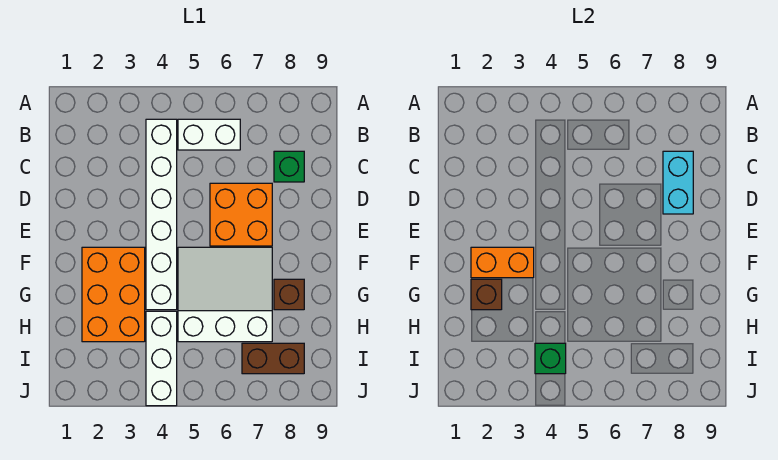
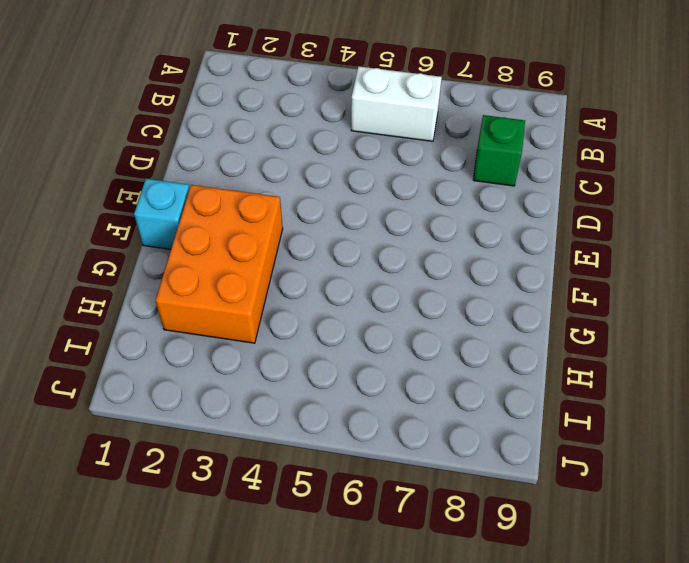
cyan 1x1 brick [134,179,190,249] -> none
none -> white 1x6 brick [146,119,177,310]
none -> orange 2x2 brick [210,183,272,246]
none -> white 3x3 slope [178,247,272,342]

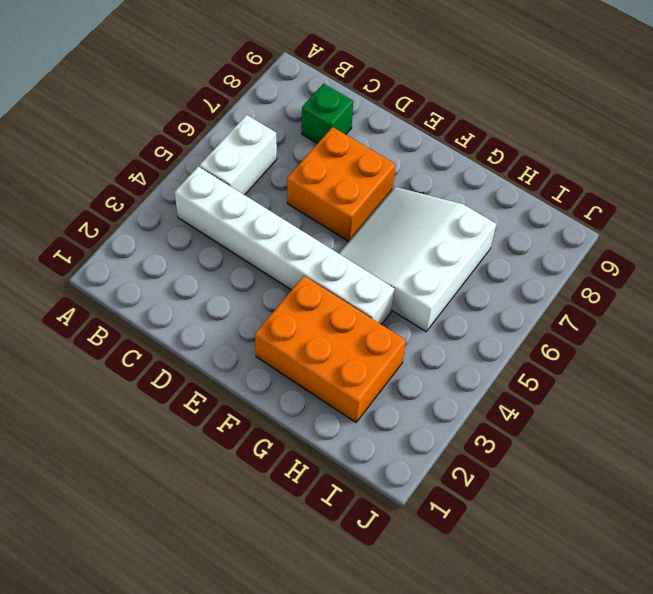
none -> brown 1x1 brick [274,279,304,310]
none -> white 1x3 brick [146,311,177,406]
none -> brown 1x2 brick [242,343,304,374]

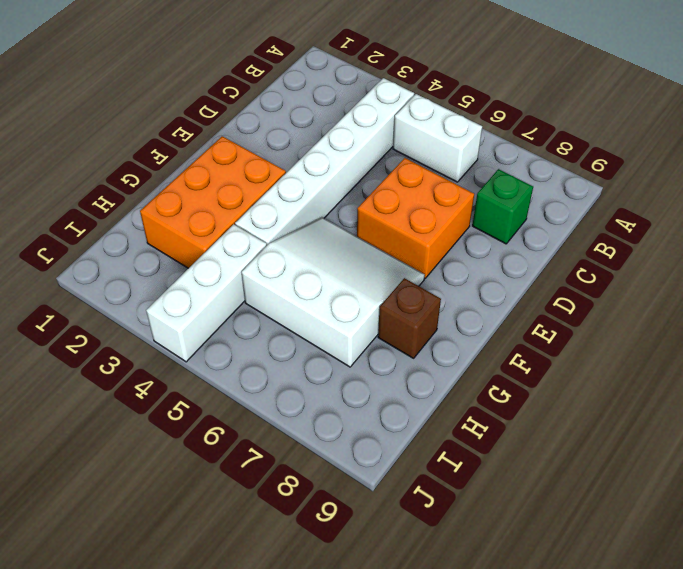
none -> brown 1x2 brick [242,343,304,374]
none -> cyan 1x2 brick [663,151,693,214]
none -> orange 1x2 brick [471,247,534,278]

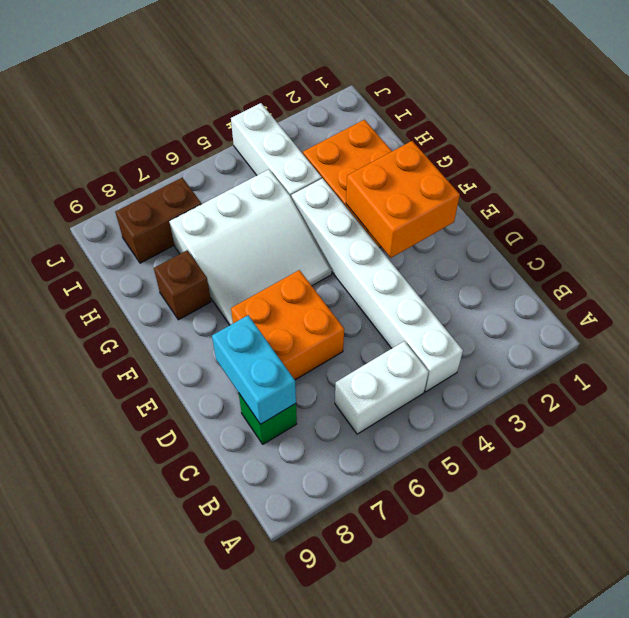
orange 2x2 brick [346,141,460,258] -> orange 1x2 brick [471,247,534,278]
none -> brown 1x1 brick [471,279,502,310]
none -> green 1x1 brick [535,343,566,374]

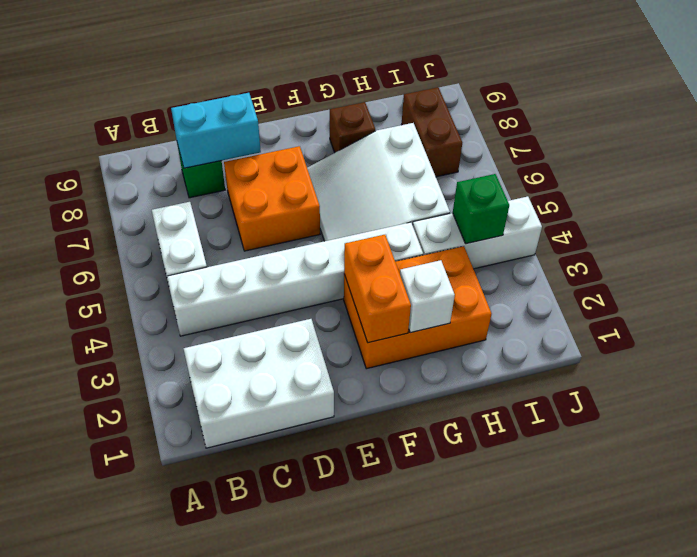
white 2x3 brick [184,319,334,448] -> none
white 1x1 brick [400,260,455,333] -> brown 1x1 brick [471,279,502,310]

